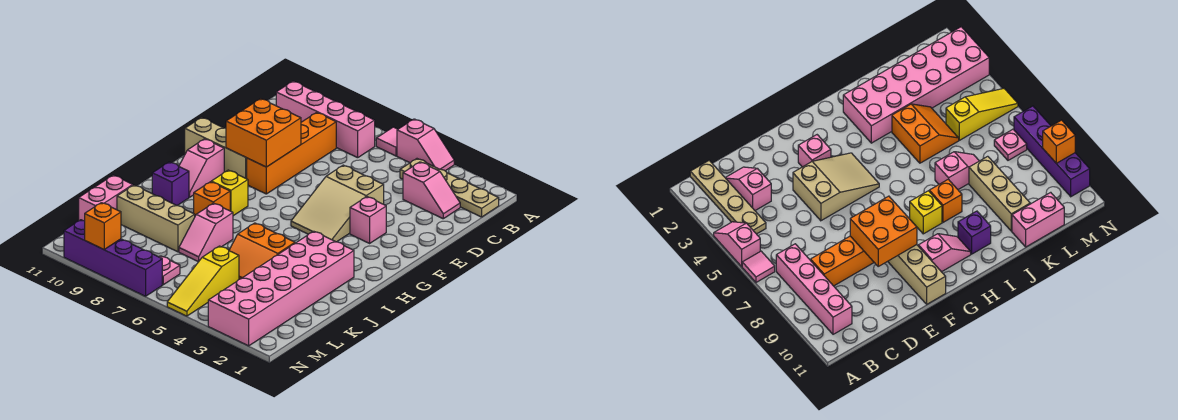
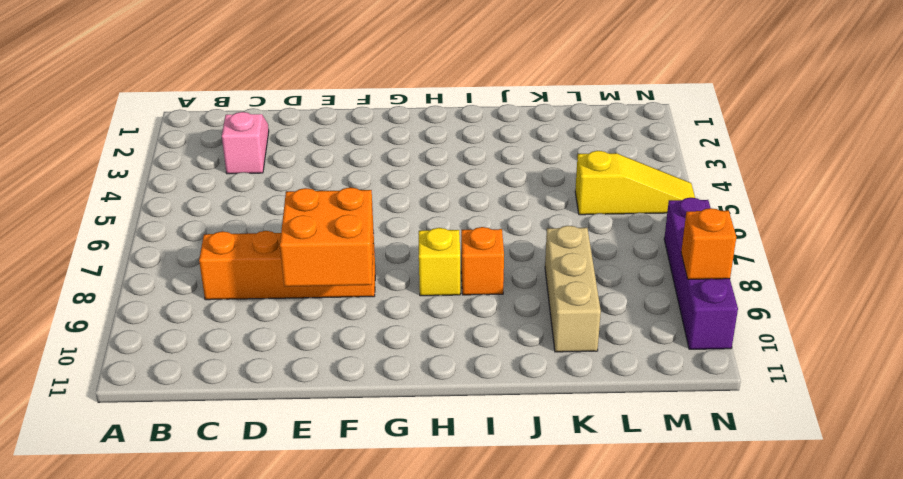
none -> pink 1x2 slope [397,119,454,171]
none -> pink 1x1 tile [376,127,398,156]
none -> tan 1x4 plate [400,159,499,217]

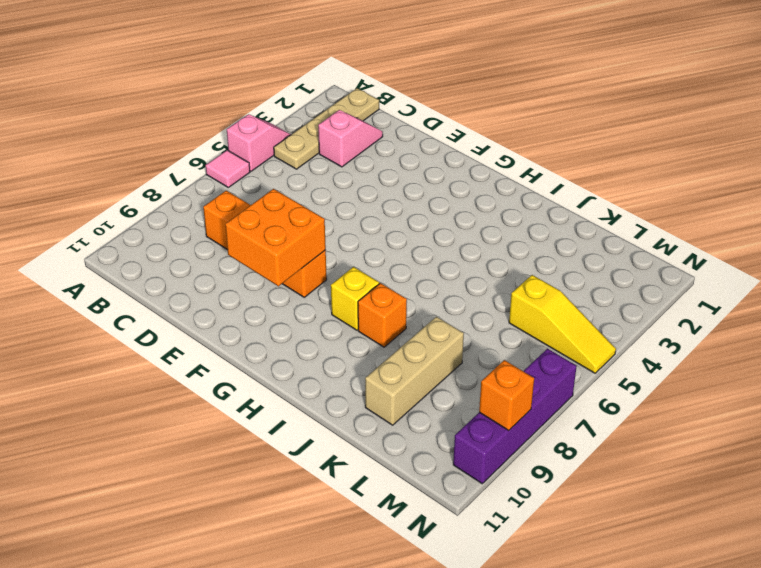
none -> pink 1x4 brick [276,81,375,158]
none -> tan 2x3 slope [291,165,384,242]
none -> pink 1x1 brick [350,197,386,243]

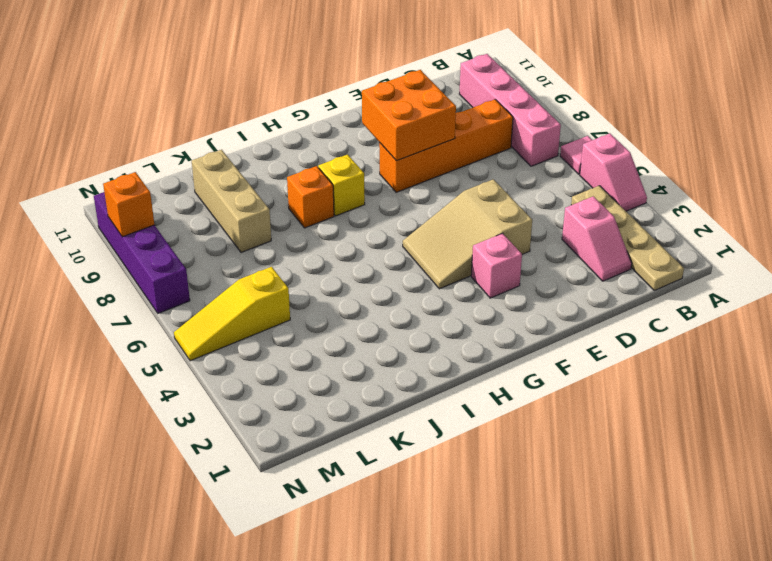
none -> tan 1x3 brick [185,117,247,179]
none -> pink 1x2 slope [179,139,224,197]
none -> pink 2x6 brick [208,231,354,346]

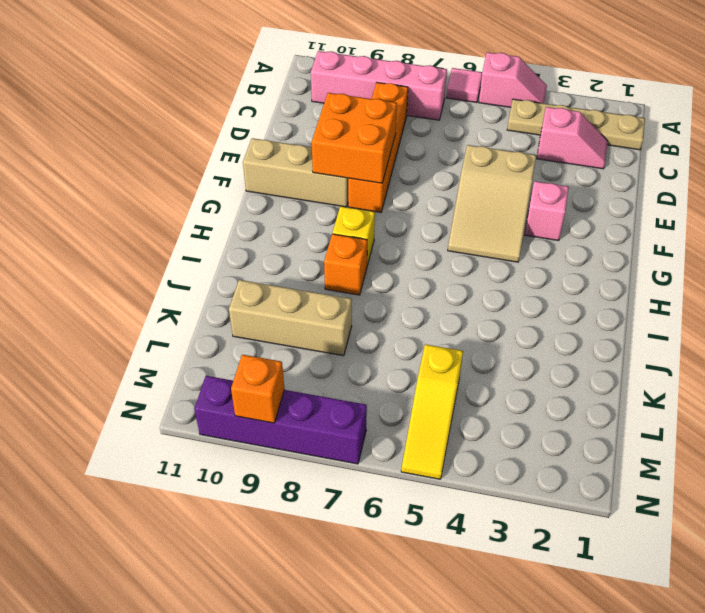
none -> pink 1x2 slope [179,139,224,197]
none -> pink 2x6 brick [208,231,354,346]
none -> purple 1x1 brick [152,162,189,206]

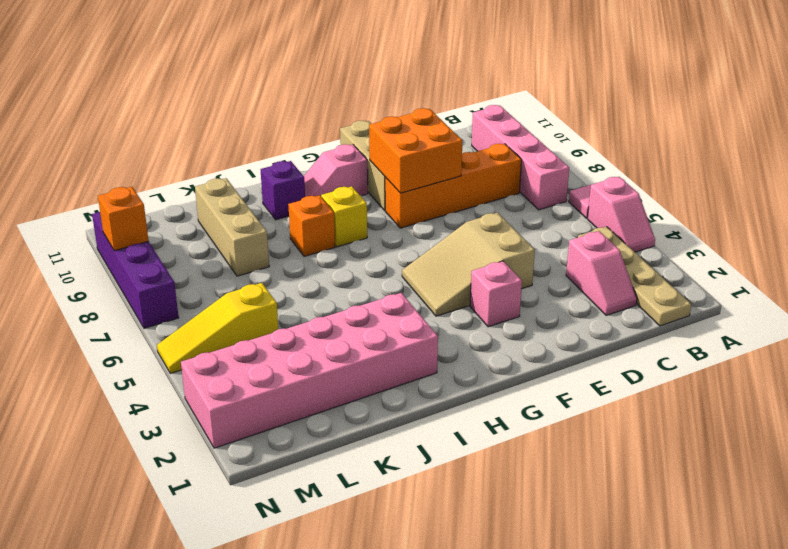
none -> orange 2x2 slope [229,223,295,279]
none -> pink 1x2 slope [179,203,233,262]
none -> pink 1x2 brick [79,175,133,221]

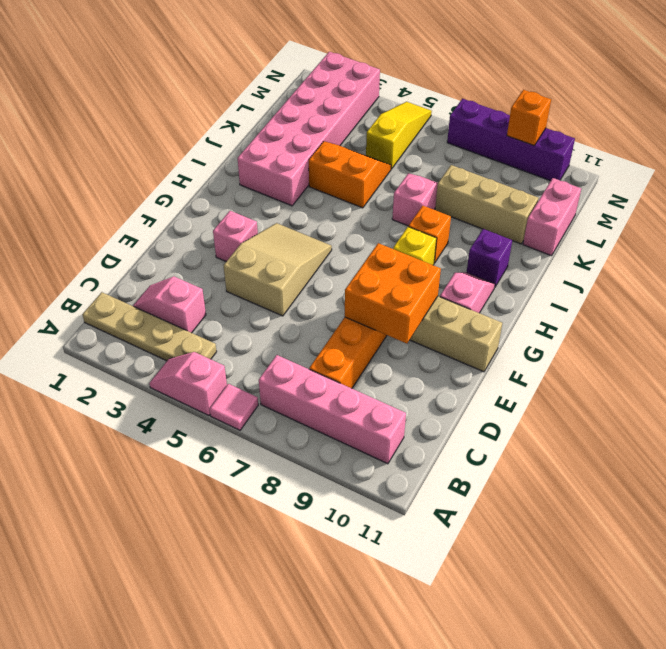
none -> pink 1x1 plate [159,256,180,285]

